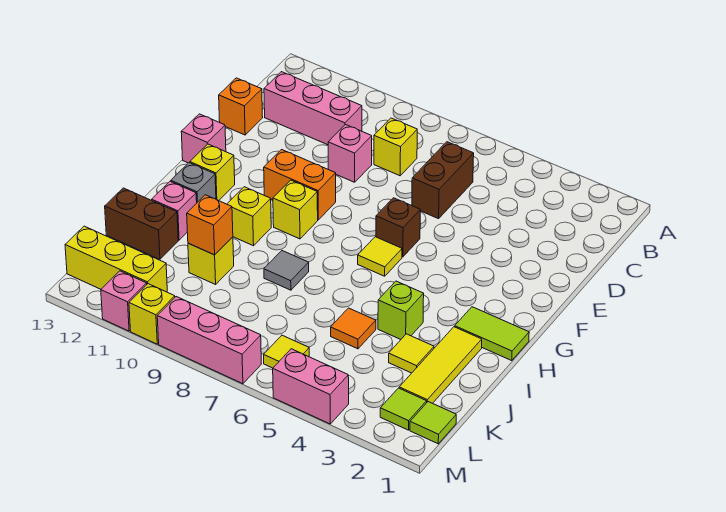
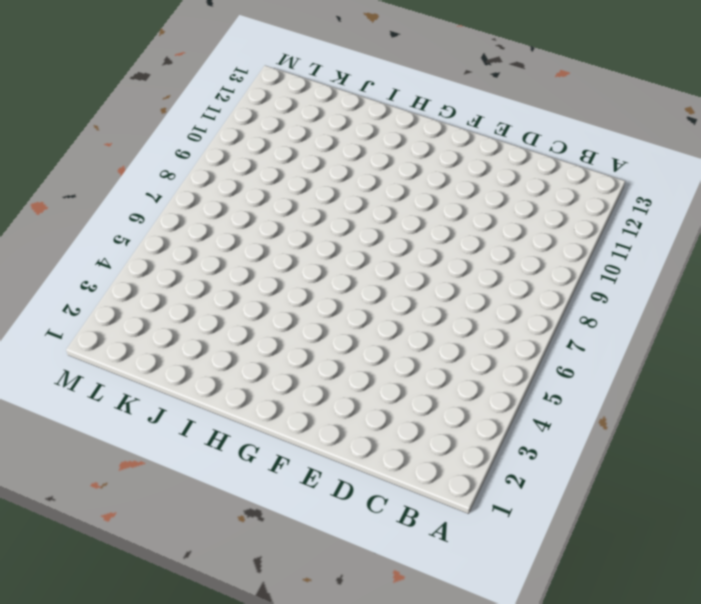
none -> brown 1x2 brick [412,142,474,219]
none -> yellow 1x1 brick [374,118,417,176]
none -> pink 1x3 brick [264,72,362,145]
none -> pink 1x1 brick [328,125,372,182]

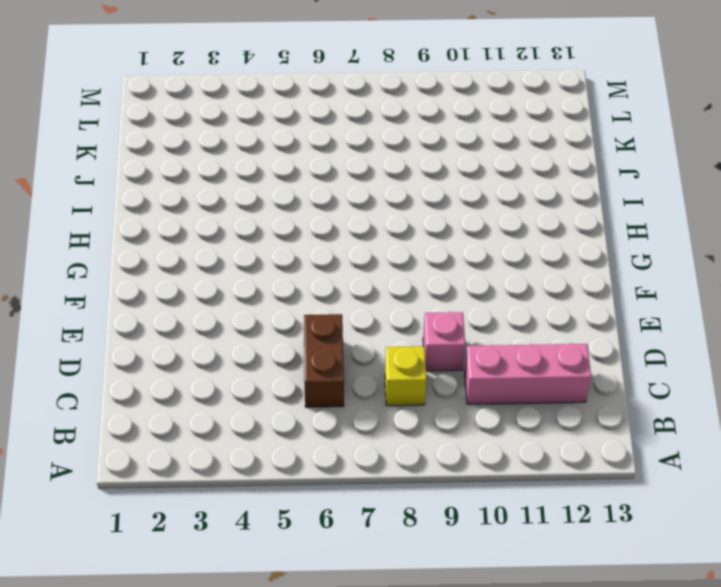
none -> orange 1x1 brick [219,78,263,135]
none -> brown 1x1 brick [376,198,420,257]
none -> orange 1x2 brick [264,150,336,220]
none -> pink 1x1 brick [181,114,226,163]

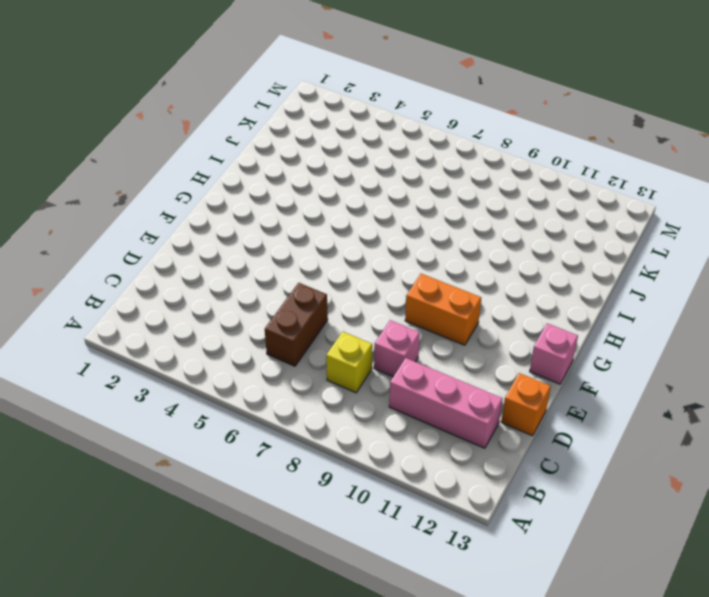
none -> brown 1x1 brick [376,198,420,257]
none -> yellow 1x1 tile [358,237,402,276]
none -> yellow 1x1 brick [273,180,318,239]
none -> yellow 1x1 brick [190,144,235,201]

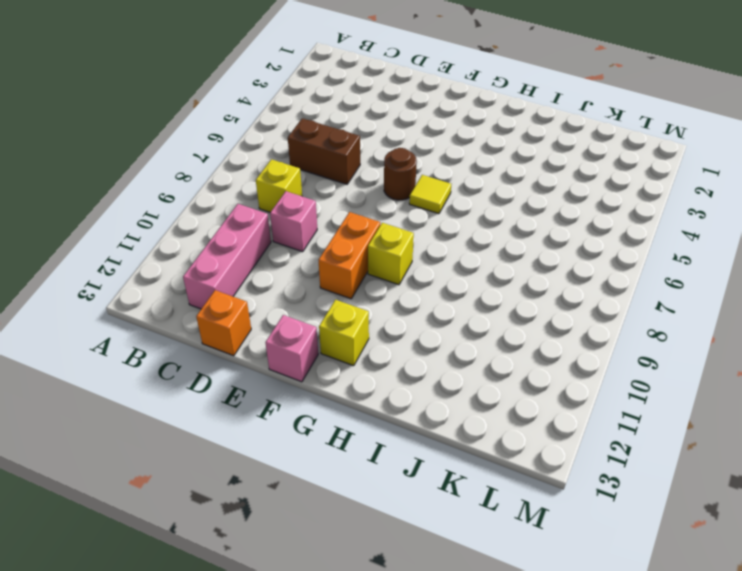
brown 1x1 round brick [384,148,417,200] -> brown 1x1 brick [376,198,420,257]
none -> lime 1x2 tile [455,307,529,361]
none -> yellow 1x1 brick [227,187,271,246]
none -> grey 1x1 brick [171,163,216,202]
none -> yellow 1x3 tile [399,327,482,403]

